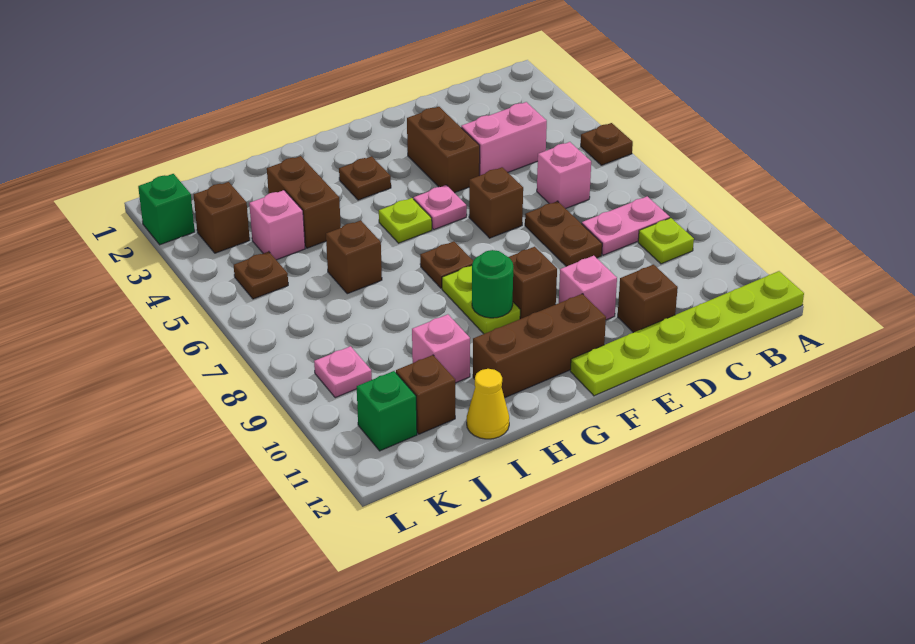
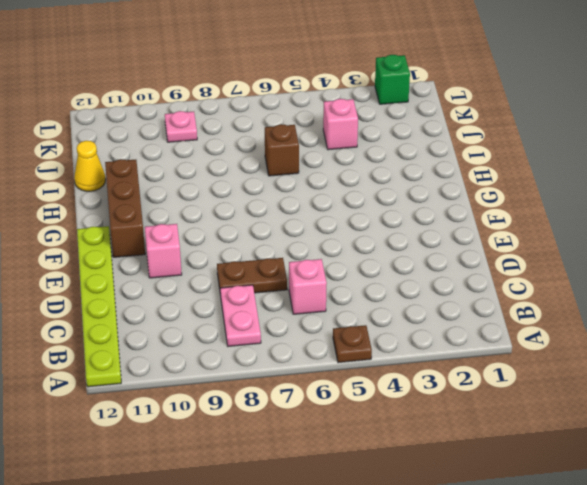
none -> lime 1x1 plate [638,218,694,264]
none -> pink 1x2 brick [461,102,547,176]
none -> brown 1x1 brick [618,265,678,333]
none -> brown 1x2 brick [407,107,480,193]

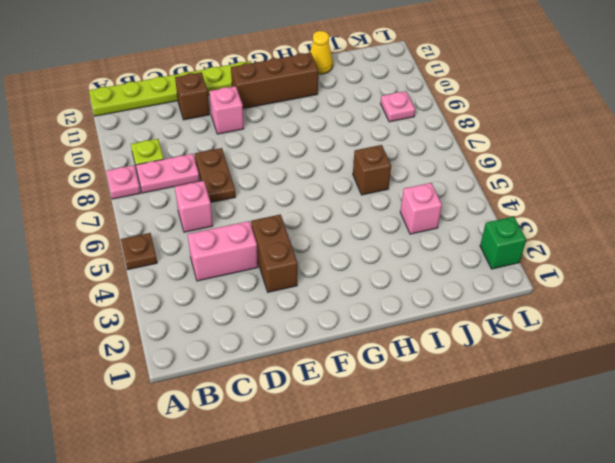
pink 1x1 plate [106,165,141,199] -> pink 1x1 plate moved to [414,185,467,230]
none -> brown 1x1 brick [469,167,523,238]
none -> brown 1x1 brick [509,247,557,319]
none -> brown 1x1 plate [339,156,391,200]
none -> lime 1x1 plate [379,198,432,243]

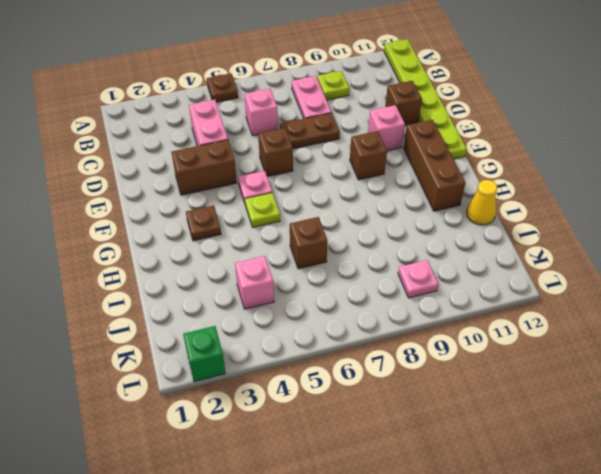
none -> brown 1x1 plate [420,241,473,288]
none -> lime 1x2 plate [442,266,520,334]
none -> brown 1x2 brick [267,156,341,248]
none -> pink 1x1 brick [412,314,470,383]

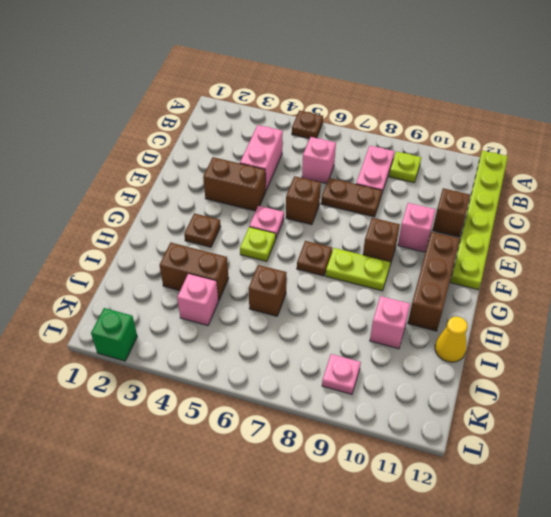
none -> brown 1x1 brick [396,355,455,434]
none -> brown 1x1 brick [194,182,250,253]
none -> brown 1x1 plate [234,252,288,299]
none -> green 1x1 brick [357,371,417,451]

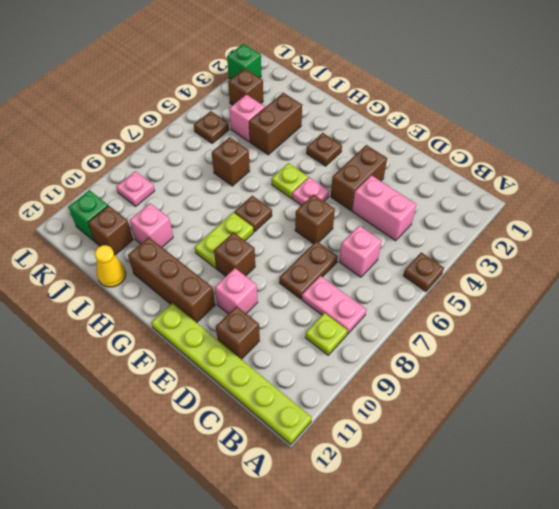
none -> green 1x1 round brick [472,250,513,318]

